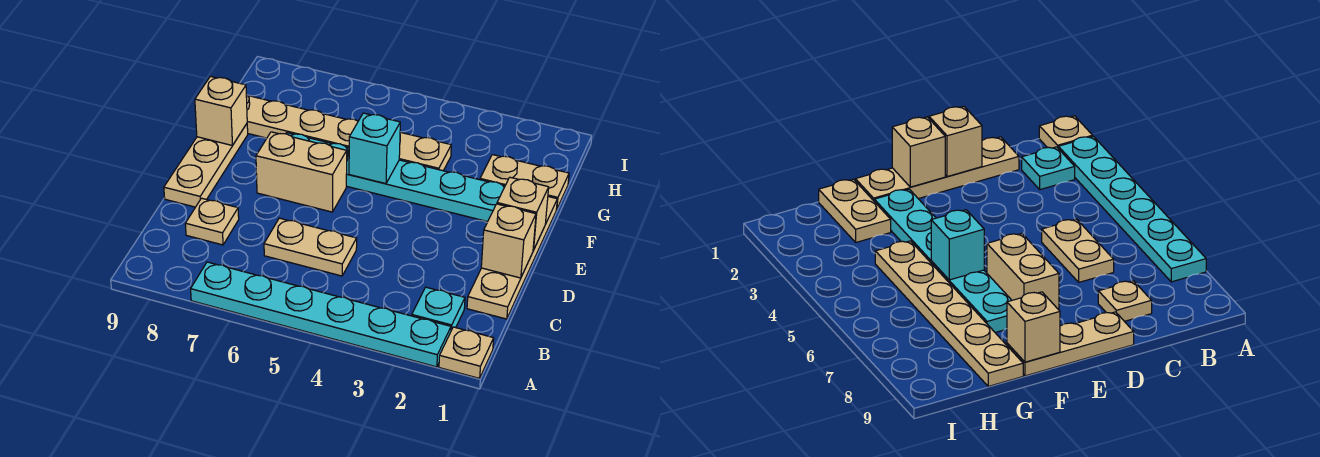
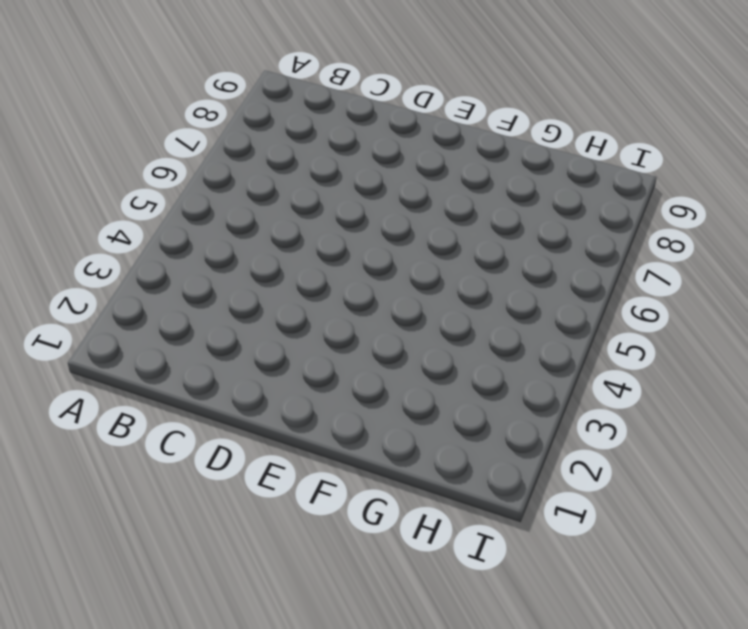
none -> tan 1x1 plate [439,327,494,378]
none -> cyan 1x6 plate [191,262,451,367]
none -> cyan 1x1 plate [412,287,465,330]

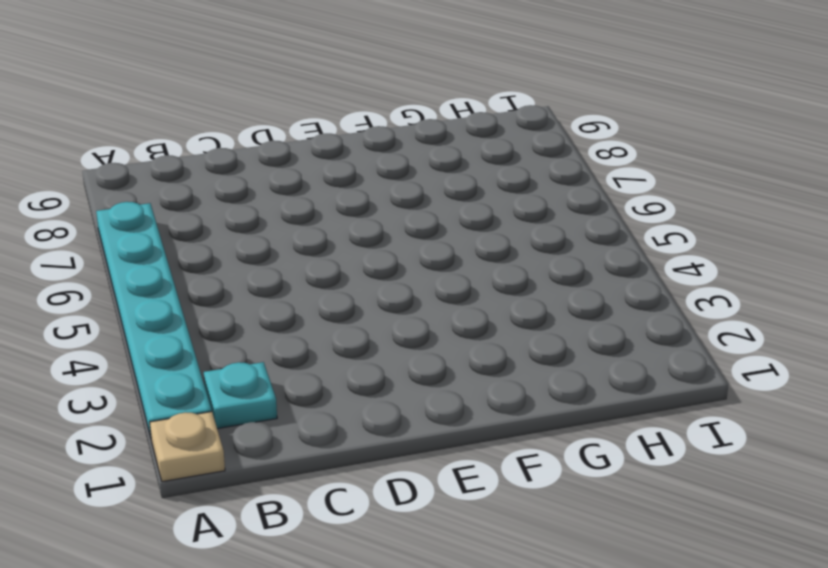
none -> tan 1x4 plate [467,197,557,319]
none -> tan 1x2 plate [264,218,357,276]
none -> tan 1x1 plate [185,198,239,245]

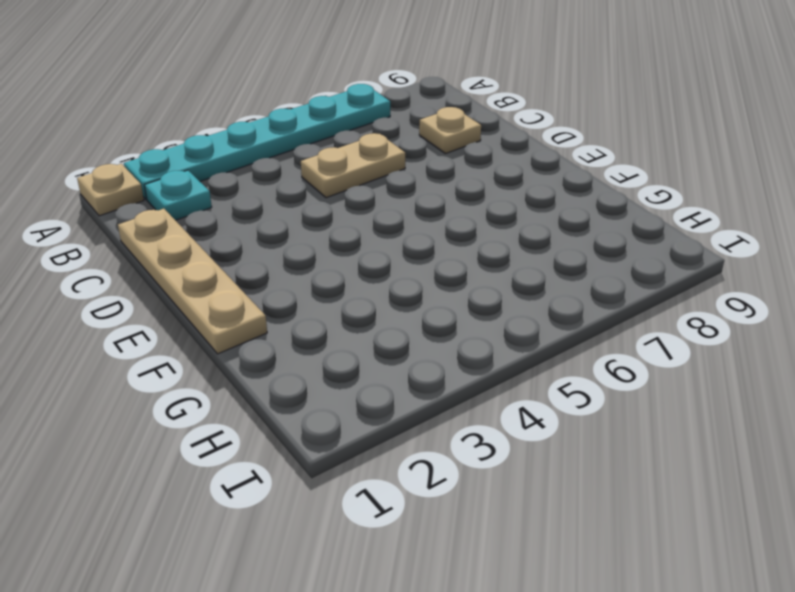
none -> tan 1x3 plate [164,124,248,207]
none -> tan 1x2 brick [256,132,347,212]
none -> cyan 1x6 plate [286,133,505,222]

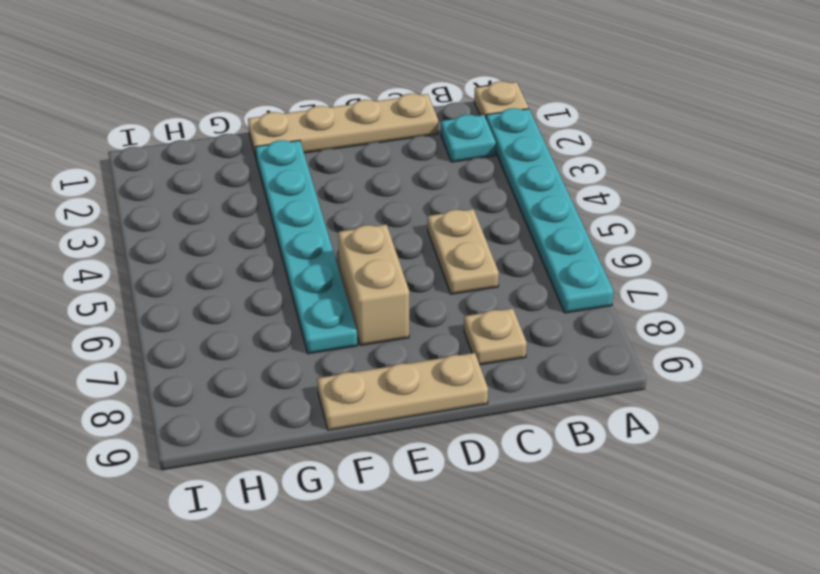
none -> tan 1x2 plate [480,155,569,210]
none -> tan 1x6 plate [246,94,451,171]
none -> tan 1x1 brick [481,204,536,278]

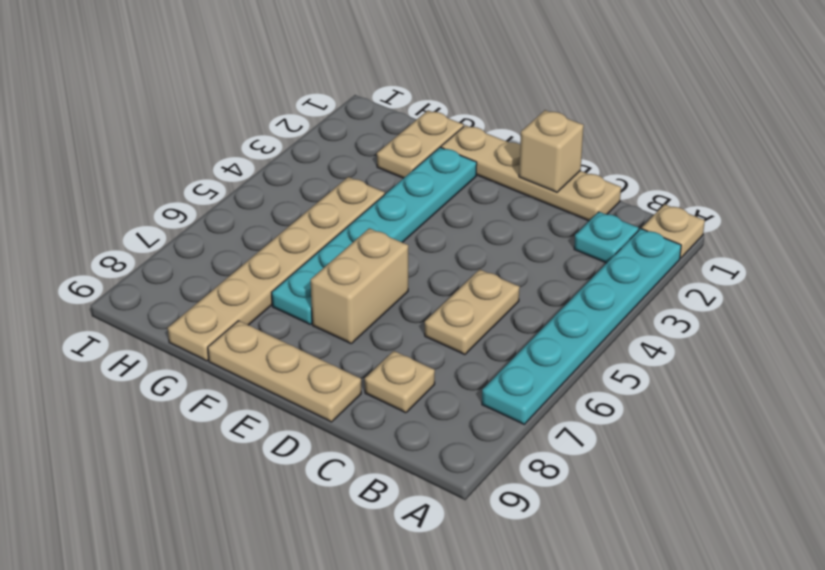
none -> tan 1x1 brick [497,177,549,250]
none -> cyan 1x1 brick [349,113,400,184]
none -> tan 1x1 brick [195,76,247,146]

